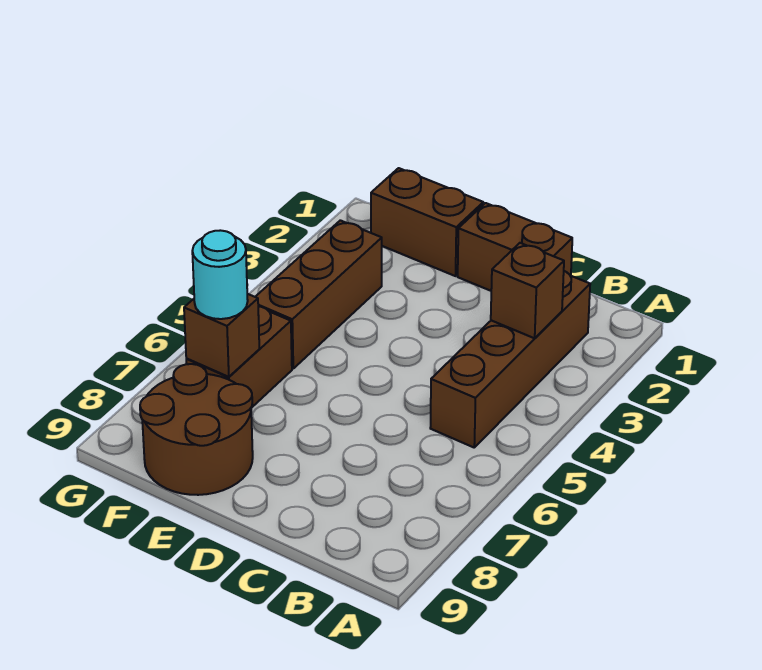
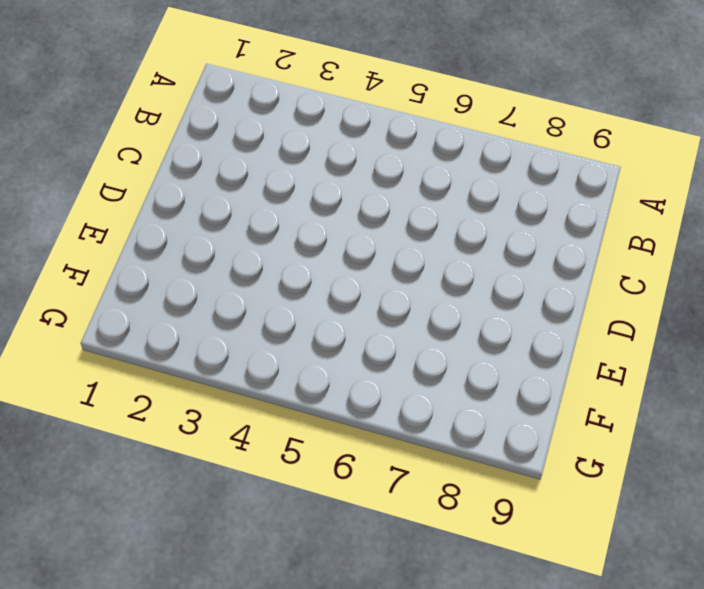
none -> brown 1x4 brick [430,271,590,447]
none -> brown 1x2 brick [458,203,572,291]

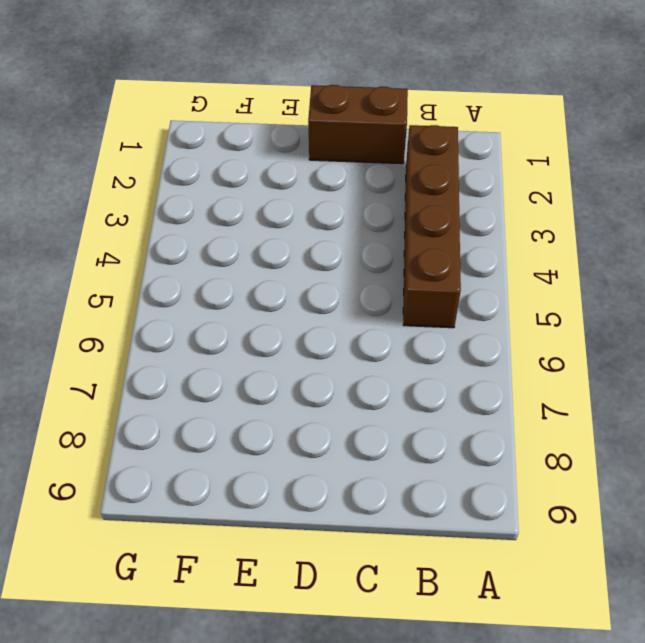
none -> brown 1x2 brick [371,168,483,276]
none -> brown 2x2 round brick [140,364,253,495]

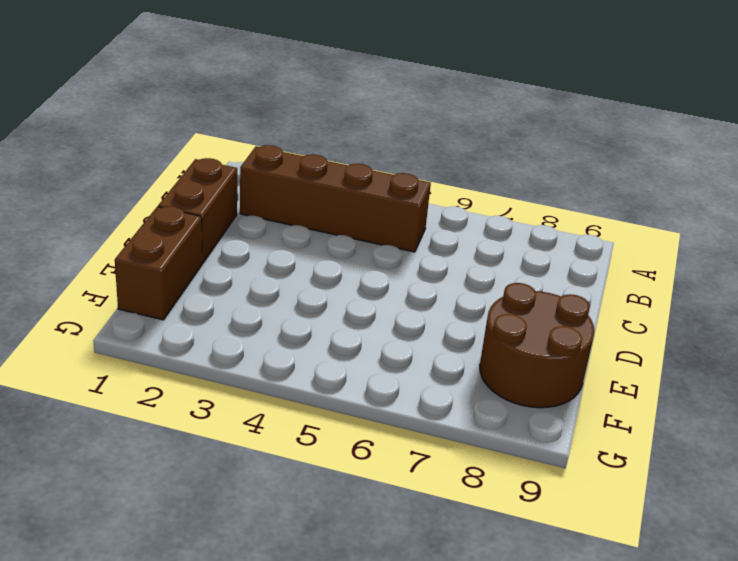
none -> brown 1x3 brick [256,220,382,368]
none -> brown 1x2 brick [186,306,292,408]

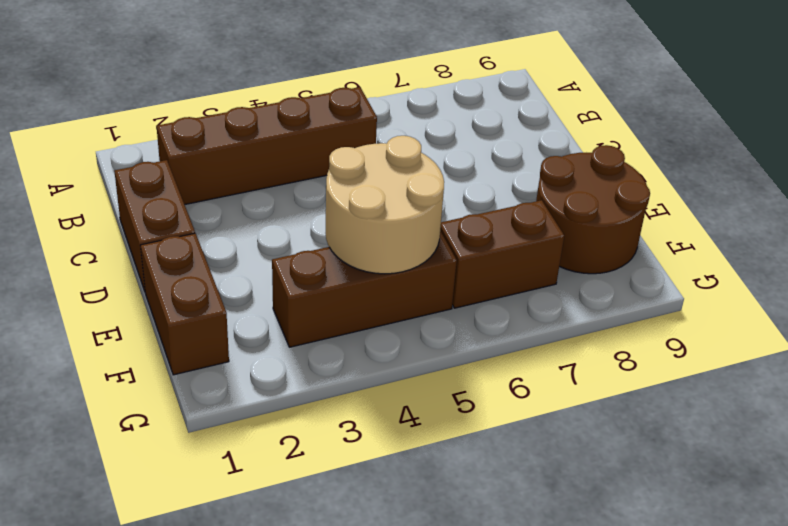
tan 2x2 round brick [326,136,444,274] -> none
none -> brown 1x1 brick [491,243,564,338]
none -> brown 1x1 brick [184,294,259,377]

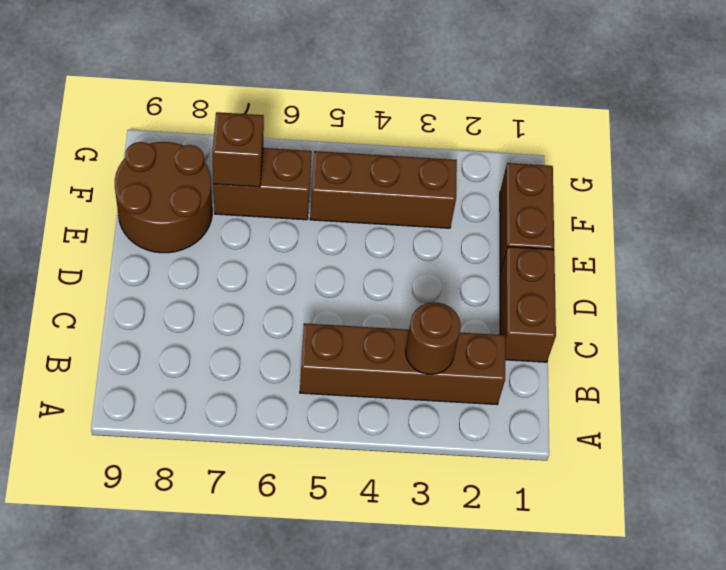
brown 1x1 round brick [406,302,461,374] -> brown 1x1 brick [491,243,564,338]
none -> cyan 1x1 round brick [192,230,248,319]

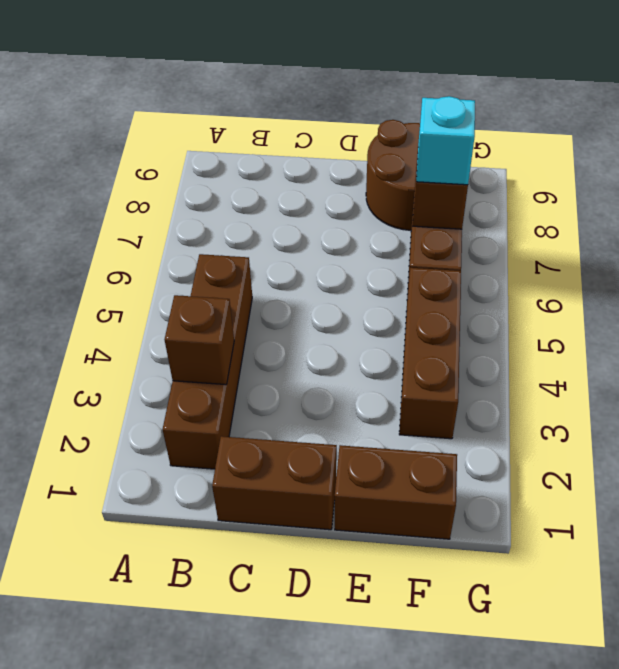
cyan 1x1 brick [416,96,475,185] -> cyan 1x1 round brick [192,230,248,319]

